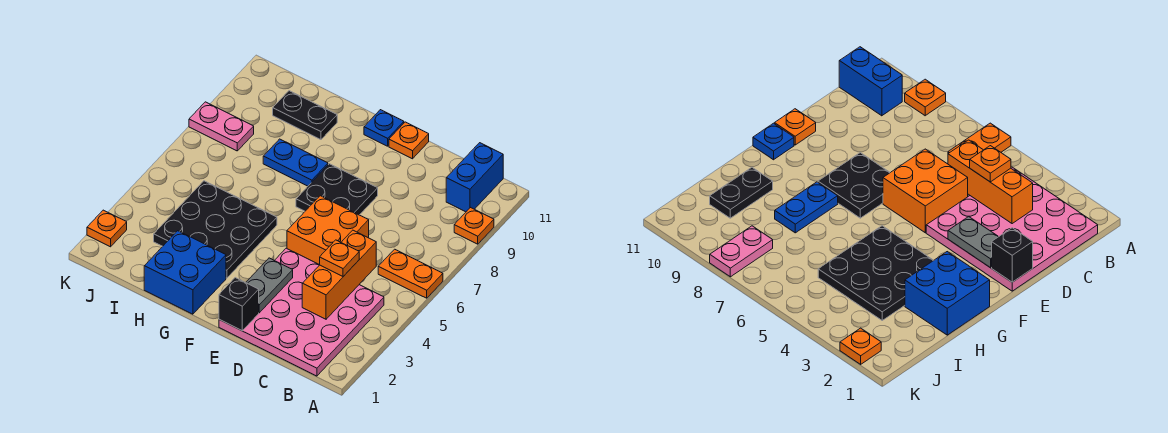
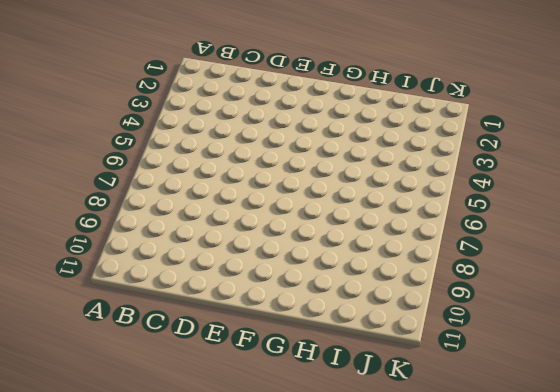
none -> orange 1x2 plate [378,249,443,298]
none -> orange 1x1 plate [454,208,494,244]
none -> pink 4x4 plate [219,248,384,376]

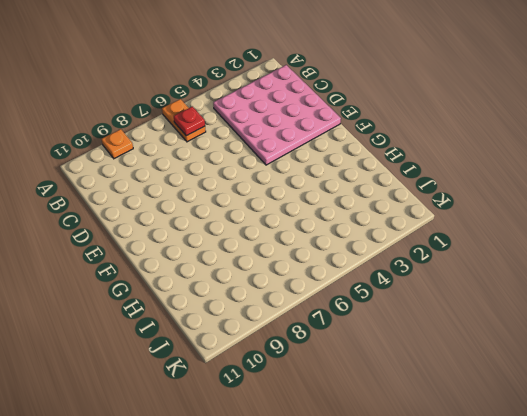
red 1x1 plate [174,106,205,136] -> none
none -> blue 1x2 brick [446,143,503,212]
none -> orange 2x2 brick [287,196,369,265]
none -> black 2x2 plate [296,164,378,215]

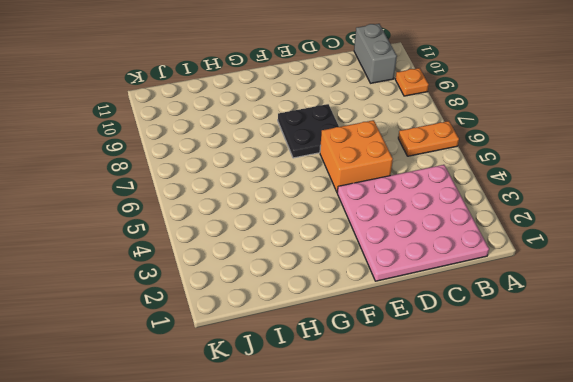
grey 1x2 brick [354,24,397,83] -> blue 1x2 brick [446,143,503,212]
none -> orange 1x1 plate [389,122,429,159]
none -> blue 1x1 plate [364,110,404,146]
none -> blue 2x2 brick [144,231,226,314]

